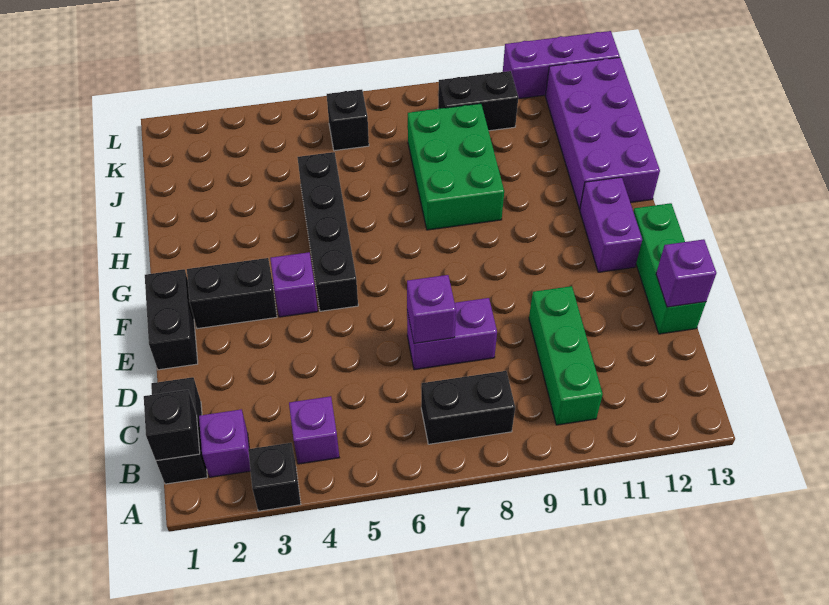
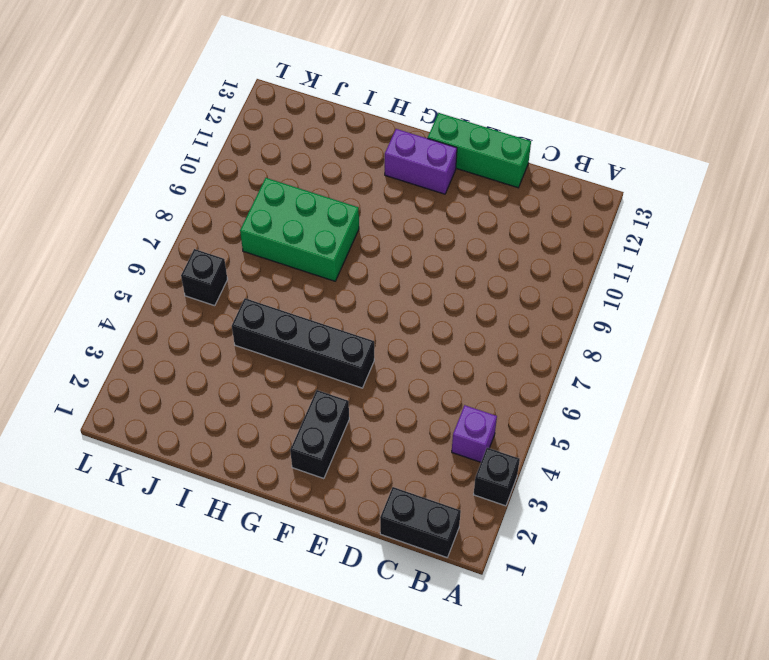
none -> purple 1x1 brick [199,409,250,477]
none -> black 1x2 brick [421,371,515,444]
none -> green 1x3 brick [529,286,603,425]

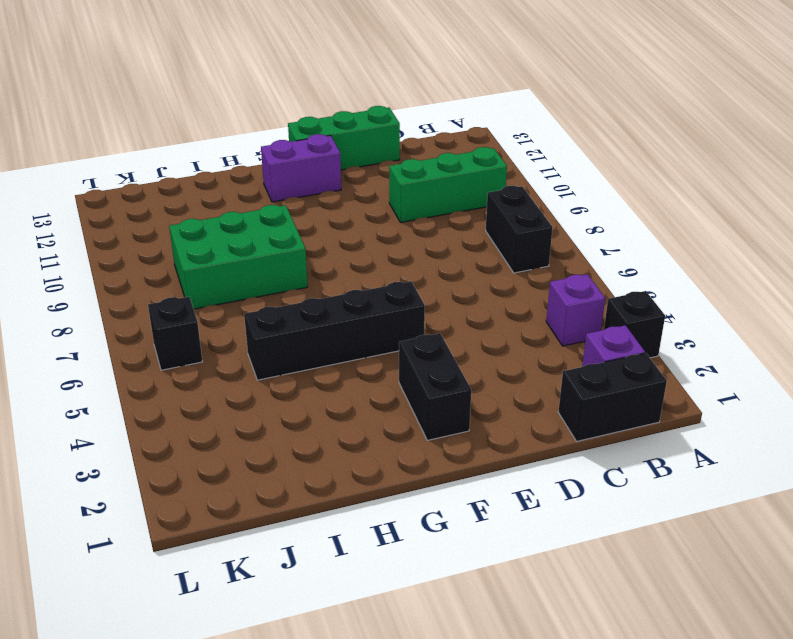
none -> purple 1x2 brick [407,298,497,370]
none -> black 1x2 brick [145,269,198,370]
none -> purple 1x1 brick [270,252,318,317]

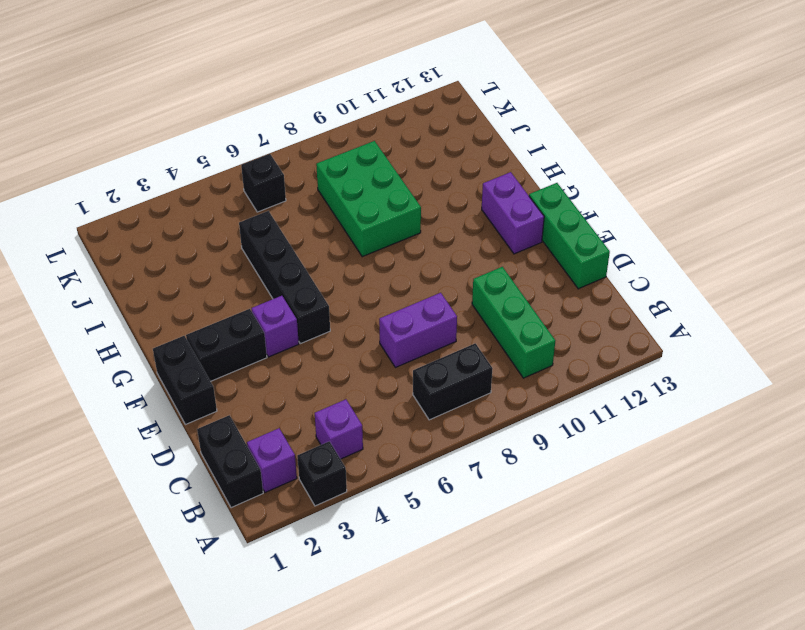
none -> purple 2x4 brick [545,57,660,209]
none -> black 1x2 brick [438,71,518,131]
none -> purple 1x3 brick [503,31,620,99]

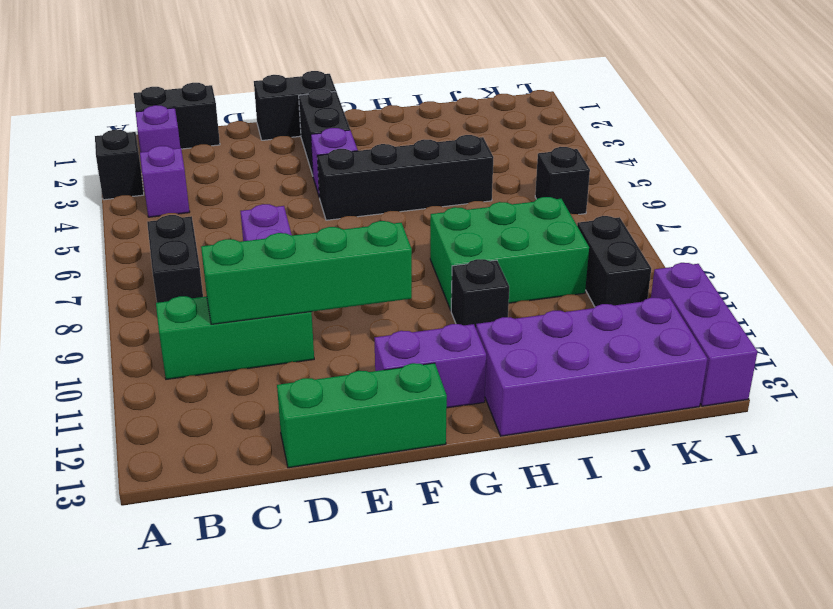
green 1x4 brick [201,221,412,324] -> none
black 1x1 brick [451,259,509,328] -> black 1x1 brick moved to [144,390,200,461]
none -> purple 1x1 brick [407,275,456,343]
none -> purple 1x1 brick [656,239,716,307]

